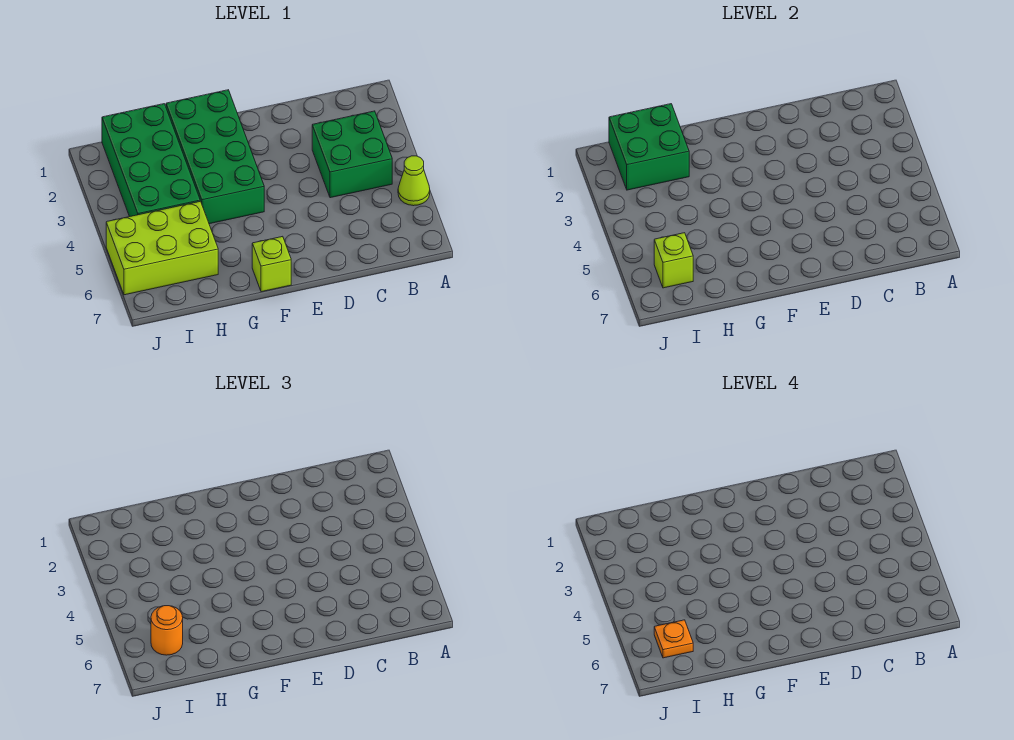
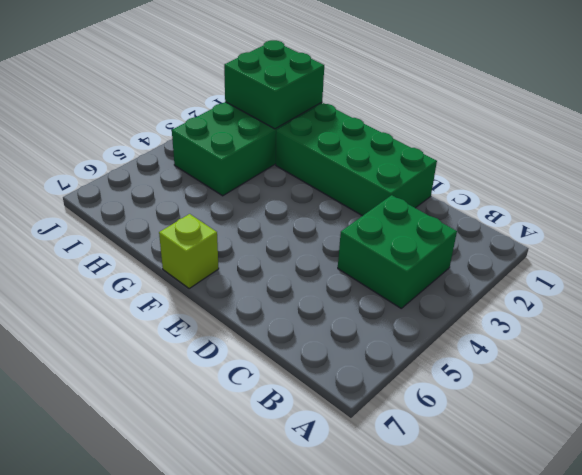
green 2x4 brick [276,103,437,216] -> green 2x4 brick turned to [166,90,264,224]
none -> lime 1x1 cone [398,156,430,206]
none -> lime 2x3 brick [106,201,218,295]

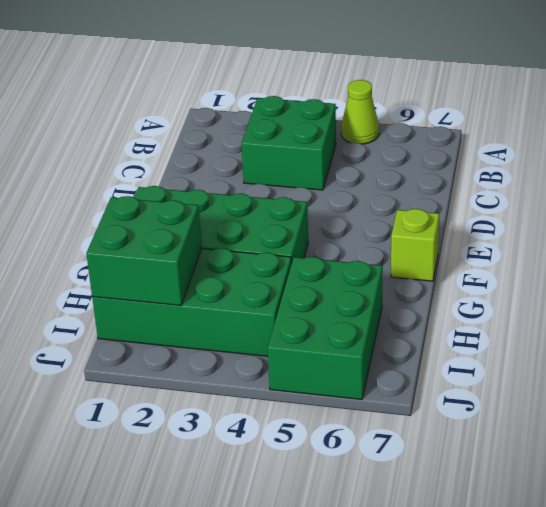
green 2x3 brick [268,257,383,400] -> lime 2x3 brick [106,201,218,295]
none -> lime 1x1 brick [654,233,693,288]
none -> orange 1x1 round brick [151,606,183,655]

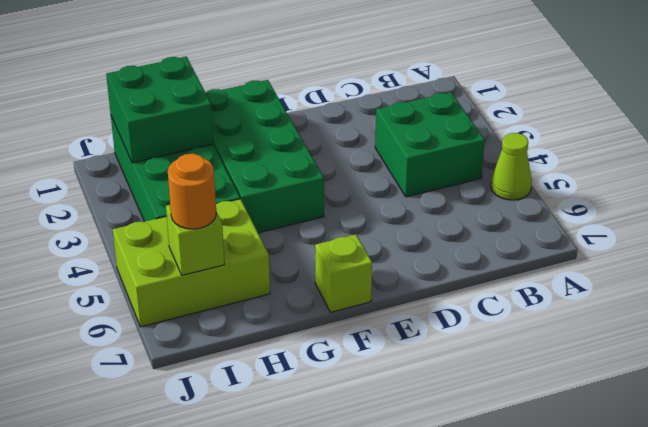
none -> orange 1x1 plate [654,620,693,658]

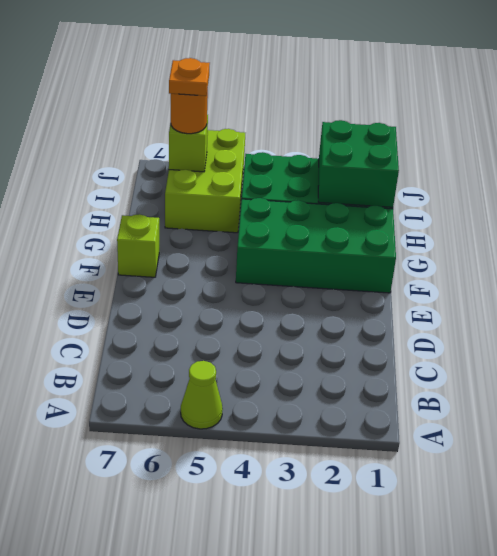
none -> green 2x2 brick [312,111,392,198]

